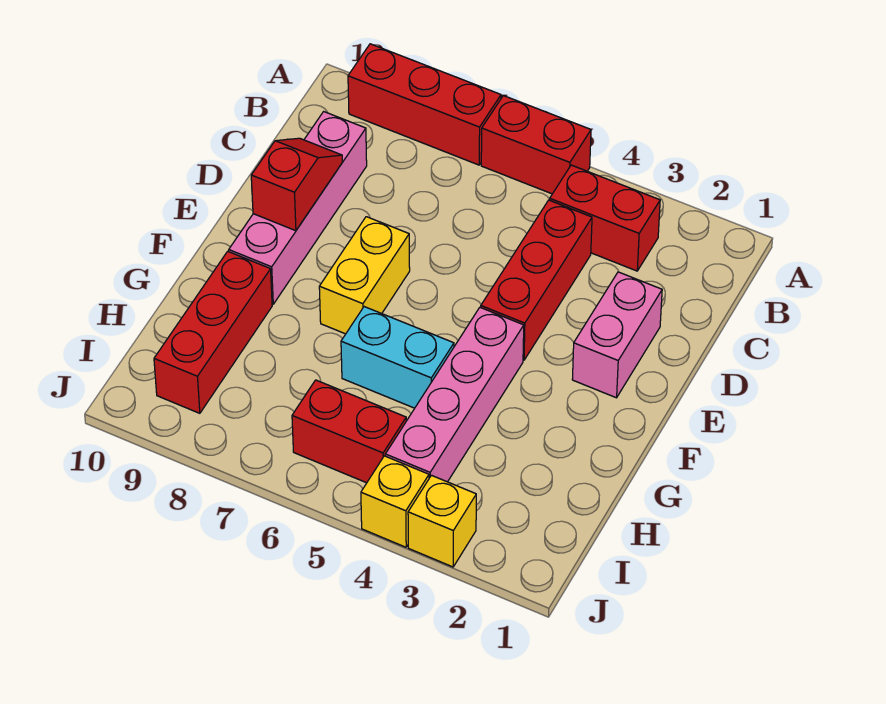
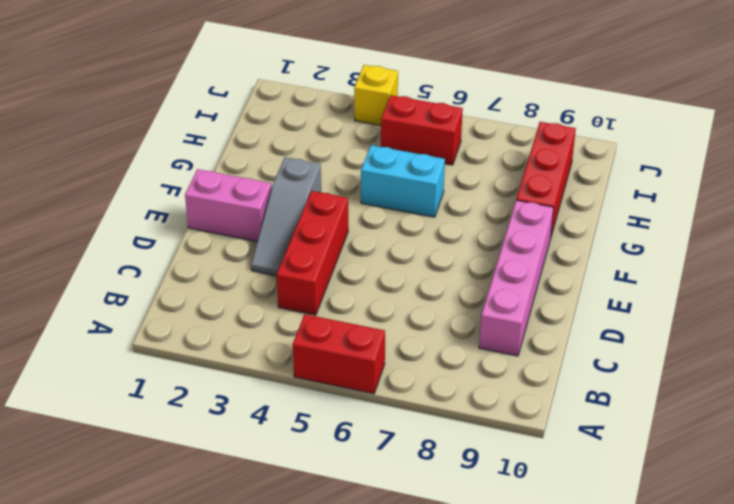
grey 1x3 slope [251,157,321,276] -> none
pink 1x2 brick [185,169,272,241] -> pink 1x2 brick turned to [572,272,662,398]
none -> red 1x3 brick [348,44,501,165]
none -> red 1x2 brick [550,165,660,271]
none -> yellow 1x2 brick [319,217,410,334]

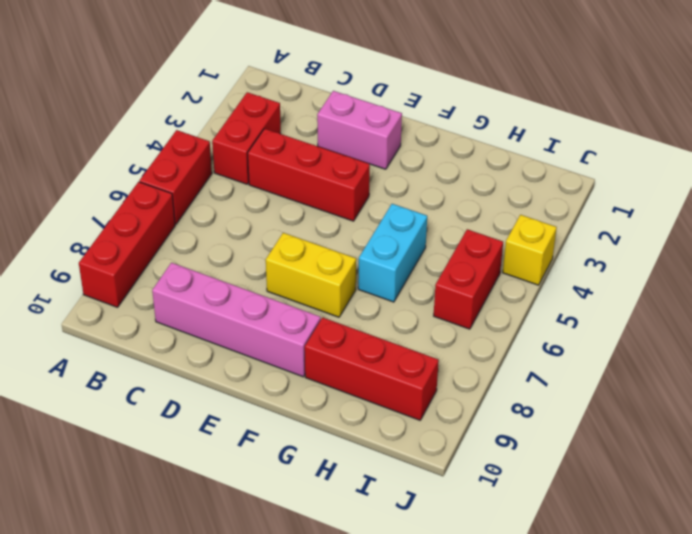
none -> pink 1x4 brick [385,307,524,482]
none -> yellow 1x1 brick [408,475,476,567]
none -> red 1x2 slope [251,138,342,231]

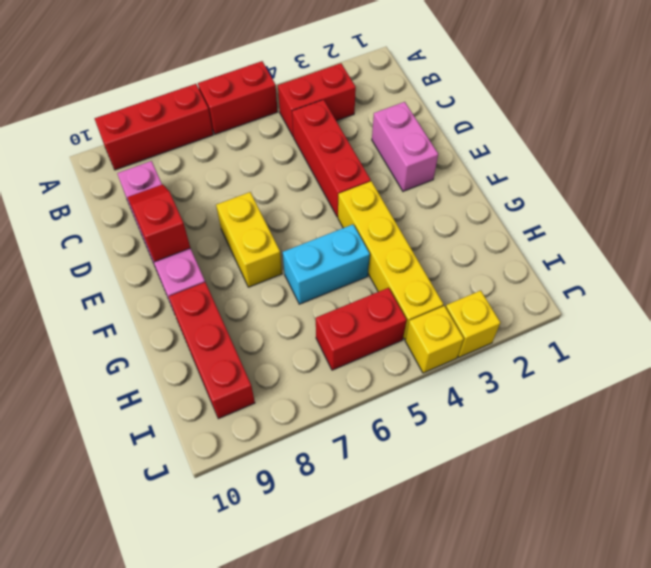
yellow 1x4 brick [338,181,444,339] -> pink 1x4 brick [385,307,524,482]

